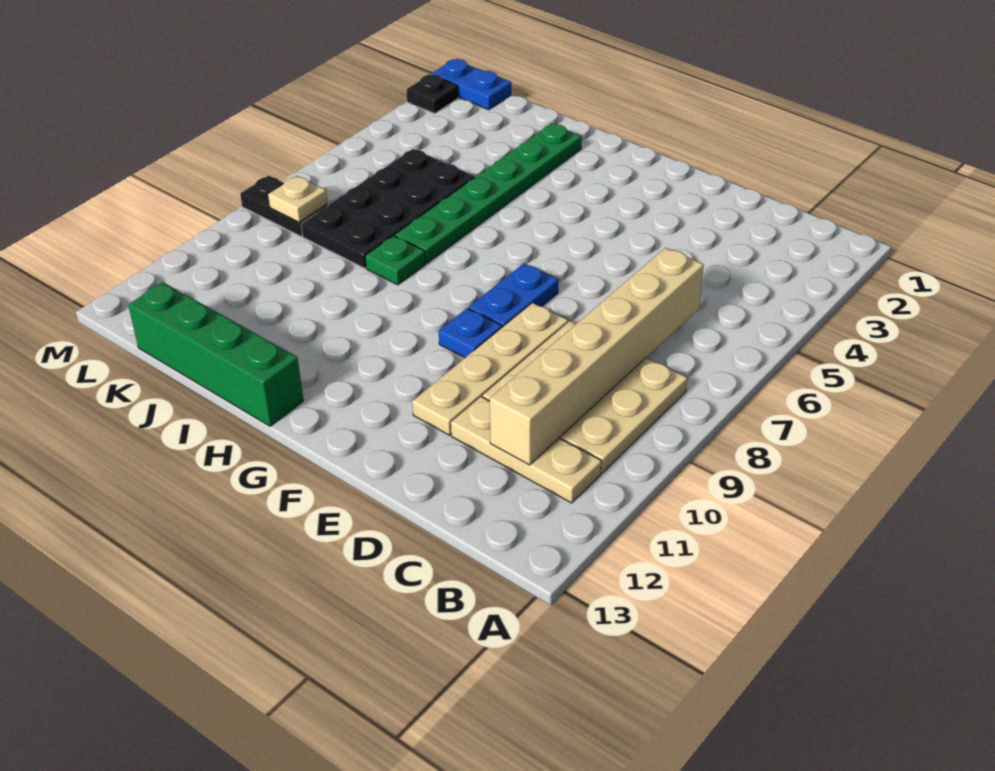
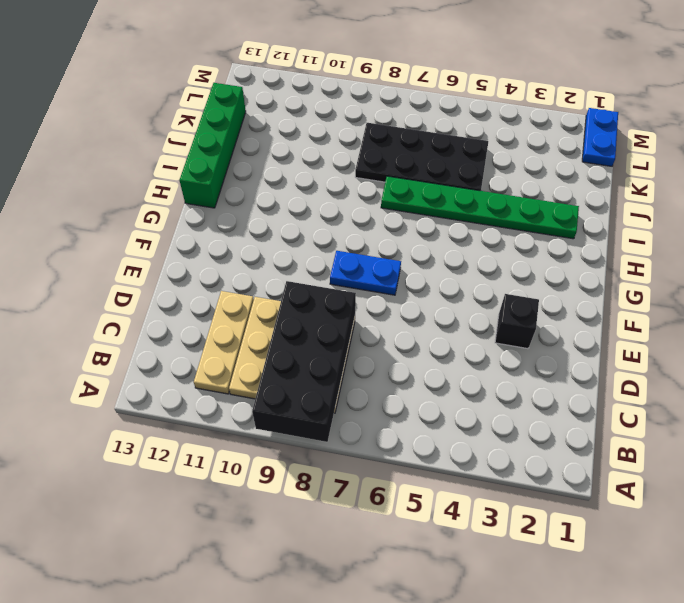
black 2x4 brick [252,281,356,442] -> tan 1x6 brick [490,248,704,465]
black 1x1 brick [495,294,539,349] -> none
none -> tan 1x4 plate [412,303,568,435]
none -> blue 1x1 plate [439,308,502,358]
none -> green 1x1 plate [365,236,426,285]

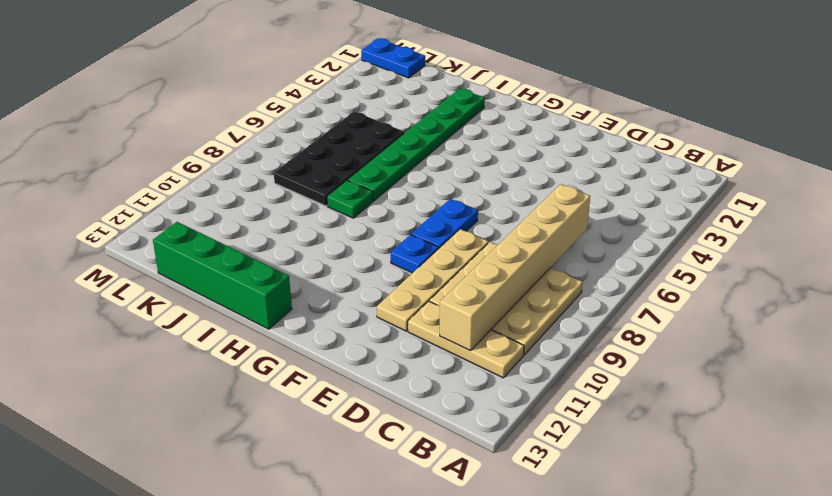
none -> black 1x2 plate [240,176,328,236]
none -> black 1x1 plate [406,74,458,113]
none -> tan 1x1 plate [268,176,328,222]

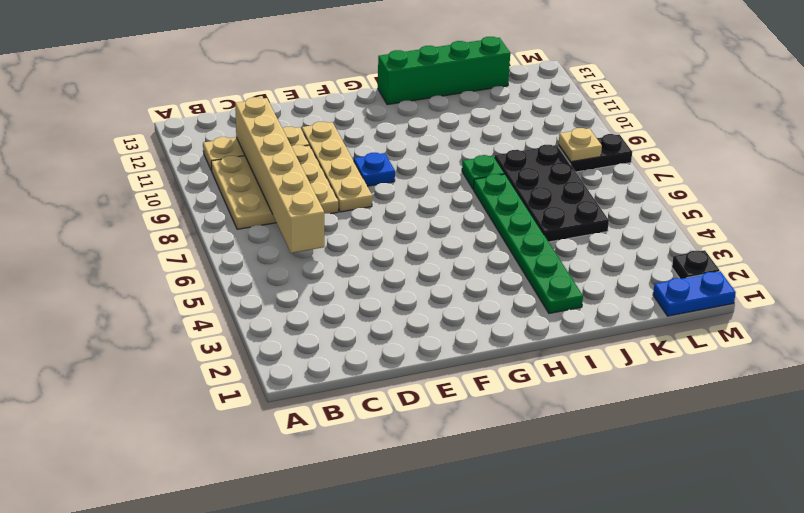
none -> blue 1x2 plate [469,263,558,327]

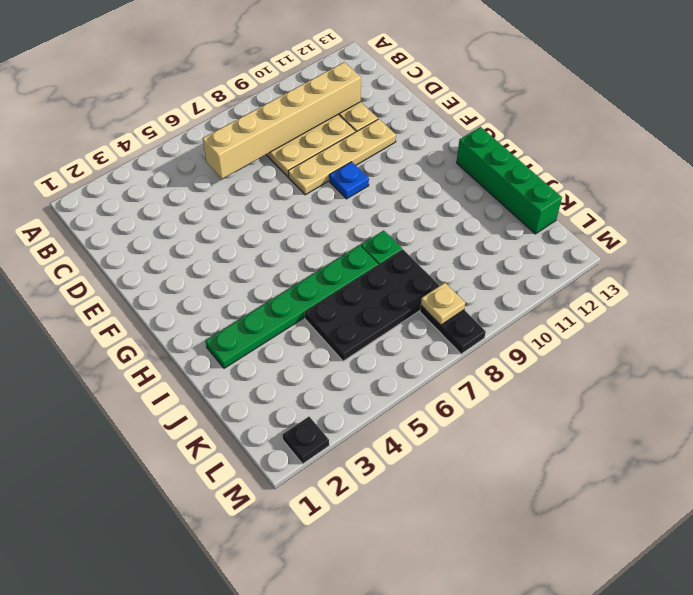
none -> blue 1x2 plate [469,263,558,327]
none -> blue 1x2 plate [432,59,511,110]

